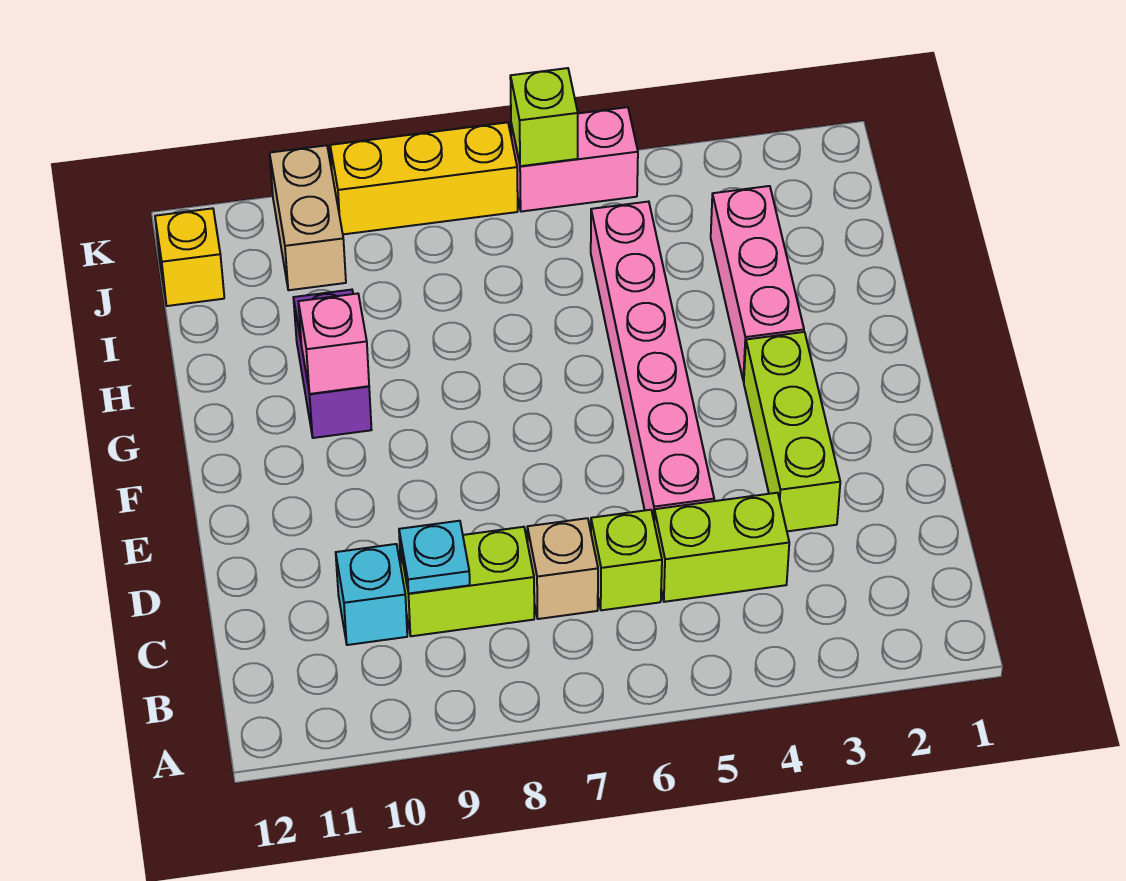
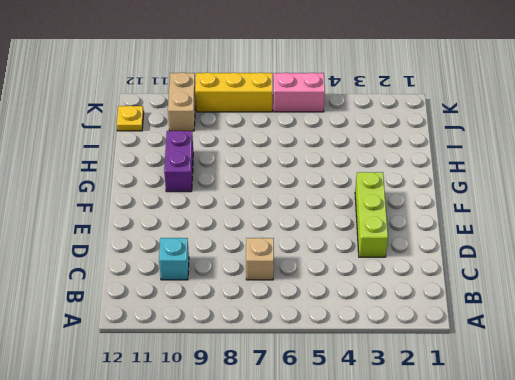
yellow 1x1 plate [117,106,144,131] -> yellow 1x1 brick [155,208,224,306]
none -> lime 1x2 brick [654,493,789,602]
none -> lime 1x1 brick [591,510,662,610]
none -> lime 1x2 brick [400,527,534,636]

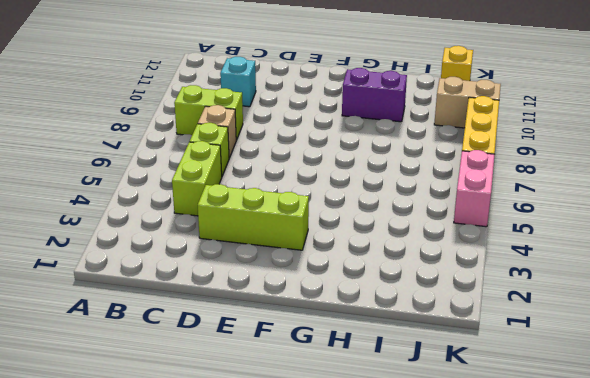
lime 1x2 brick [174,85,243,140] -> lime 1x2 brick turned to [400,527,534,636]
none -> pink 1x6 brick [591,202,714,519]
none -> pink 1x3 brick [711,186,804,381]
none -> cyan 1x1 plate [399,521,470,594]

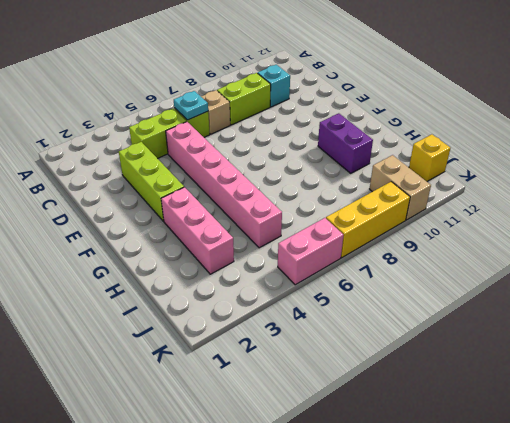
cyan 1x1 plate [174,91,208,120] -> cyan 1x1 plate moved to [399,521,470,594]
none -> pink 1x1 brick [298,294,369,394]
none -> lime 1x1 brick [510,68,578,166]

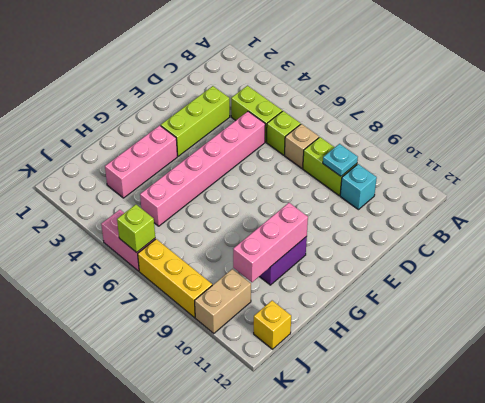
pink 1x3 brick [233,203,308,282] -> pink 1x1 brick [298,294,369,394]

